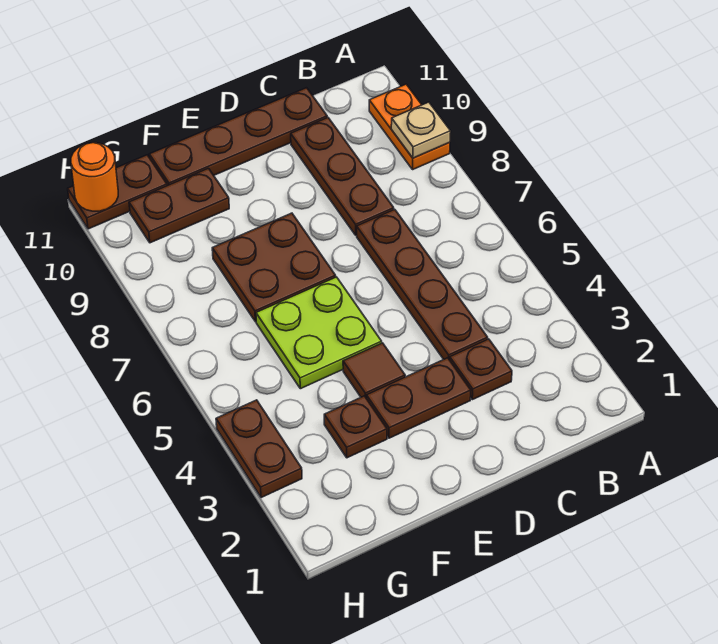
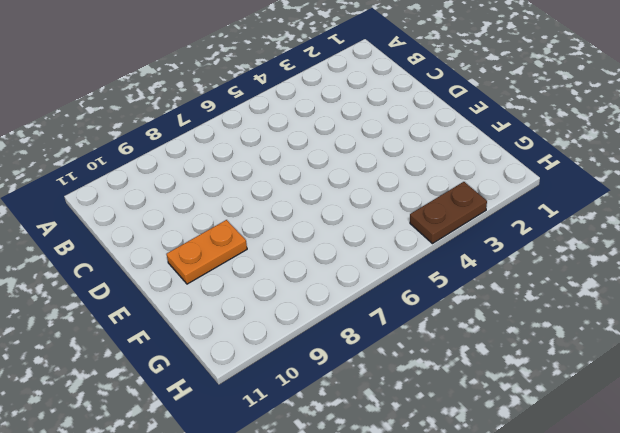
orange 1x2 plate [166,220,247,284] -> orange 1x2 plate moved to [369,84,450,169]
none -> brown 1x1 plate [450,339,512,400]
none -> brown 1x4 plate [357,209,488,360]
none -> brown 1x3 plate [291,117,394,235]

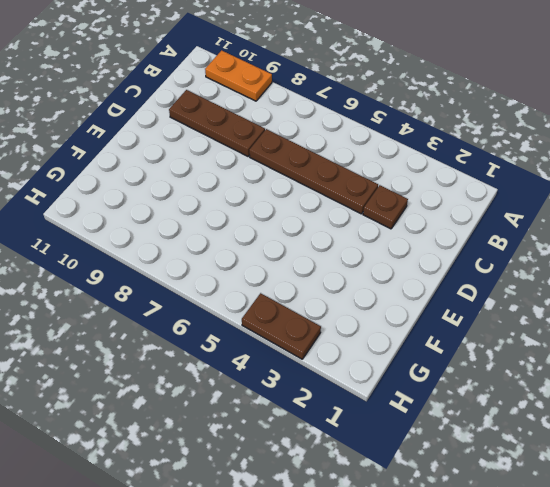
none -> brown 1x4 plate [149,88,327,186]
none -> brown 1x2 plate [367,358,471,438]
none -> brown 1x1 tile [343,343,405,399]

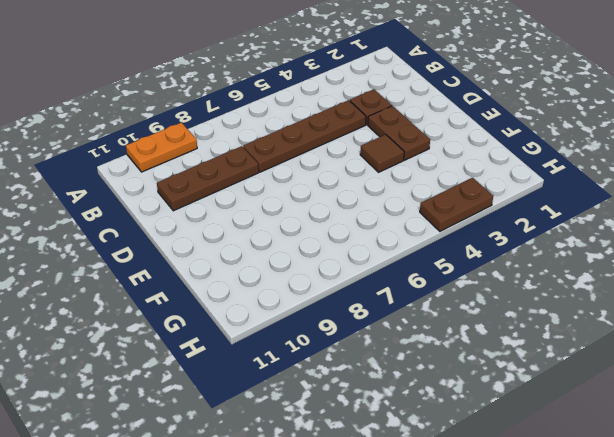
none -> brown 1x4 plate [149,88,327,186]
none -> lime 2x2 plate [256,277,382,389]
none -> brown 2x2 plate [212,213,336,322]

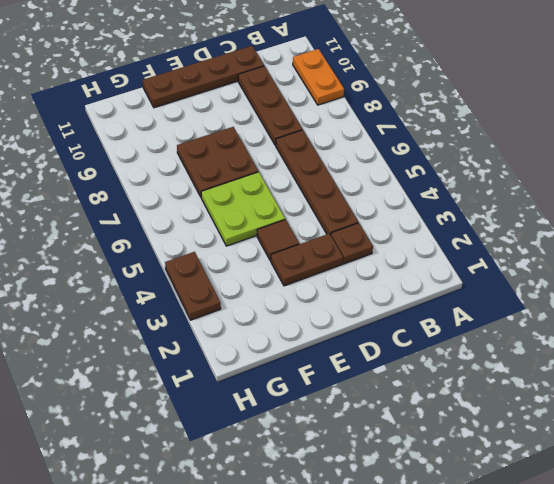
none -> brown 1x1 plate [324,396,387,458]
none -> brown 1x2 plate [129,168,229,243]
none -> brown 1x2 plate [68,155,167,229]

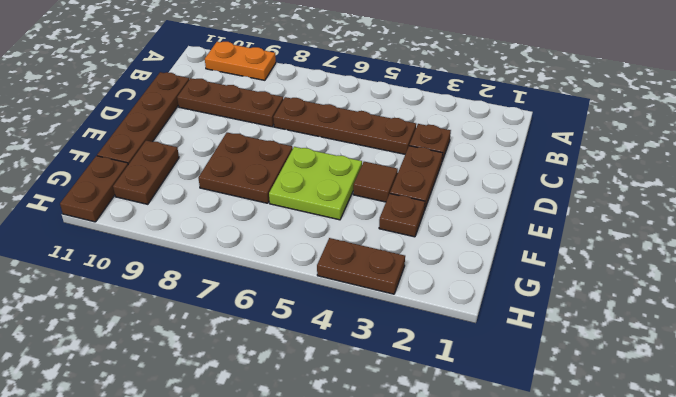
none -> tan 1x1 plate [391,102,451,158]
none -> orange 1x1 round brick [71,143,118,211]

